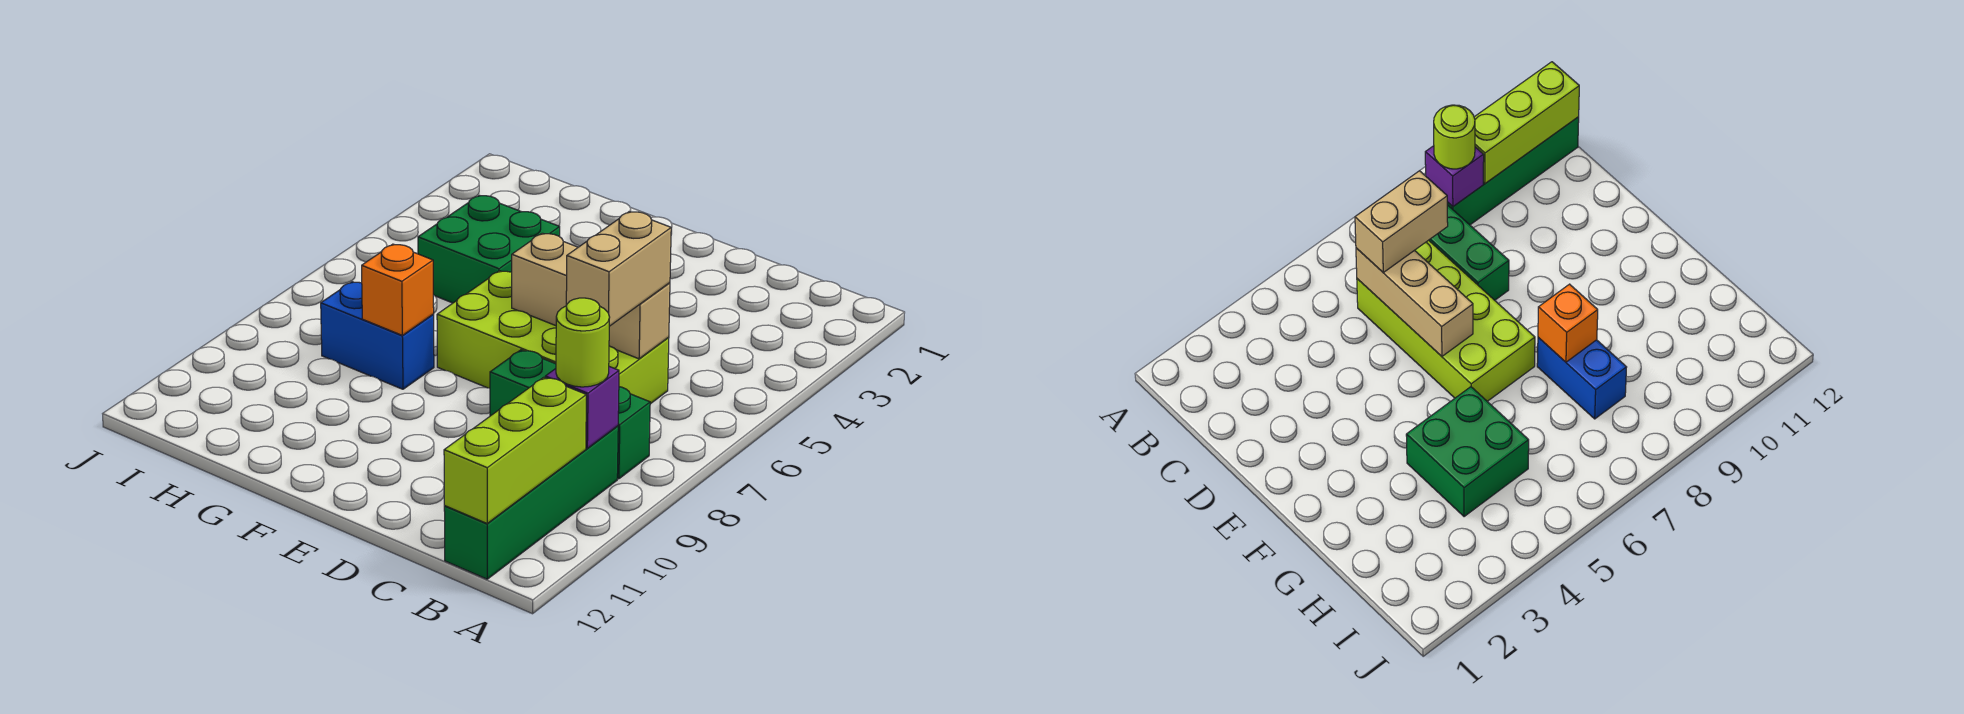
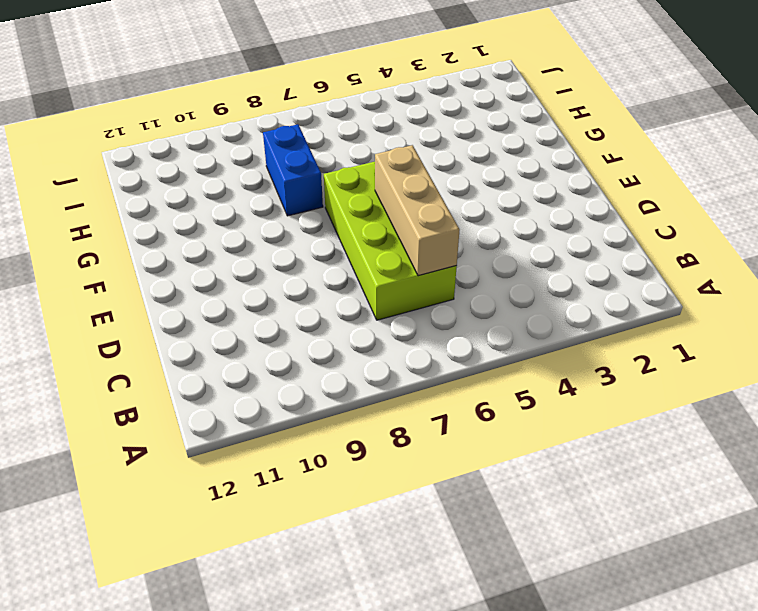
none -> green 1x3 brick [490,350,650,479]
none -> green 1x4 brick [444,426,618,579]

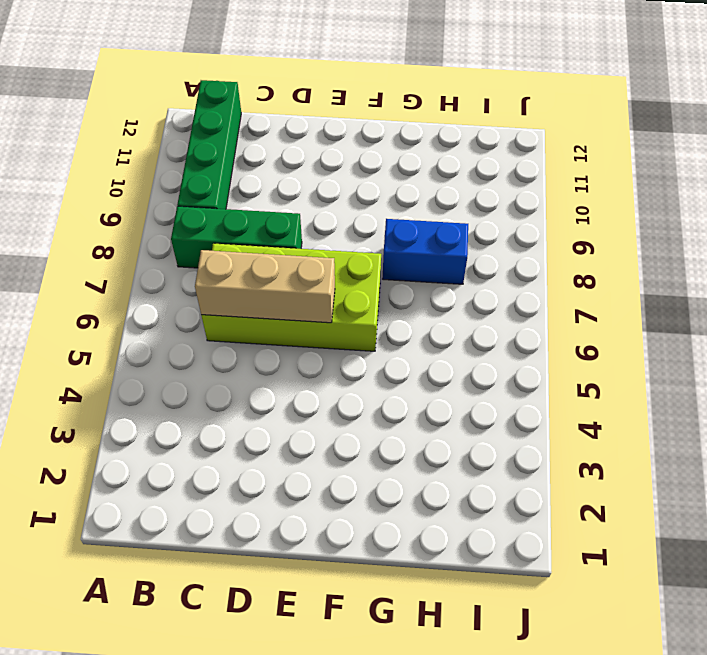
none -> green 2x2 brick [418,195,560,303]
none -> purple 1x1 brick [545,367,619,448]

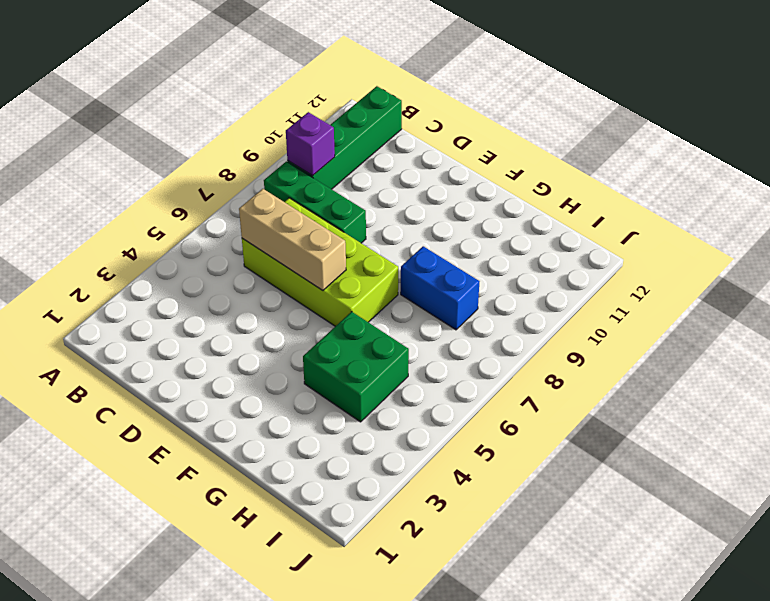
none -> lime 1x3 brick [444,377,586,523]
none -> orange 1x1 brick [362,244,434,335]

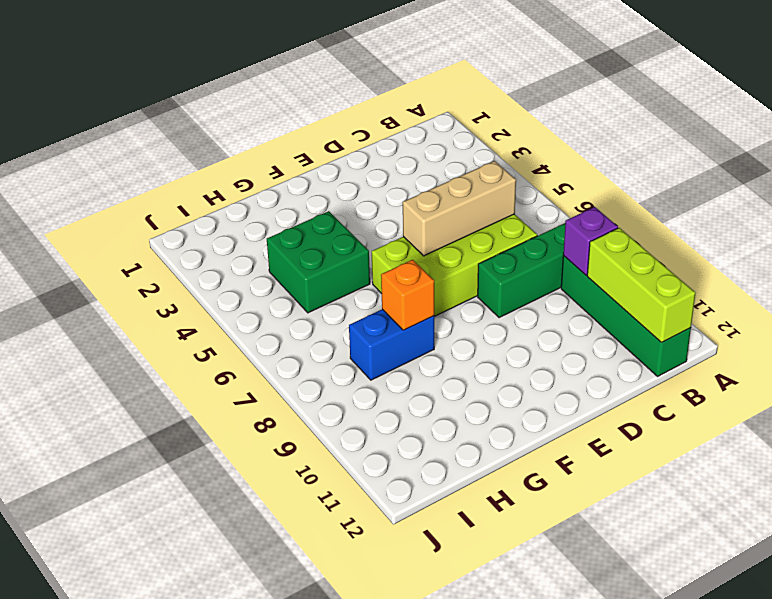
none -> lime 1x1 round brick [556,298,610,387]
none -> tan 1x2 brick [566,212,671,326]

